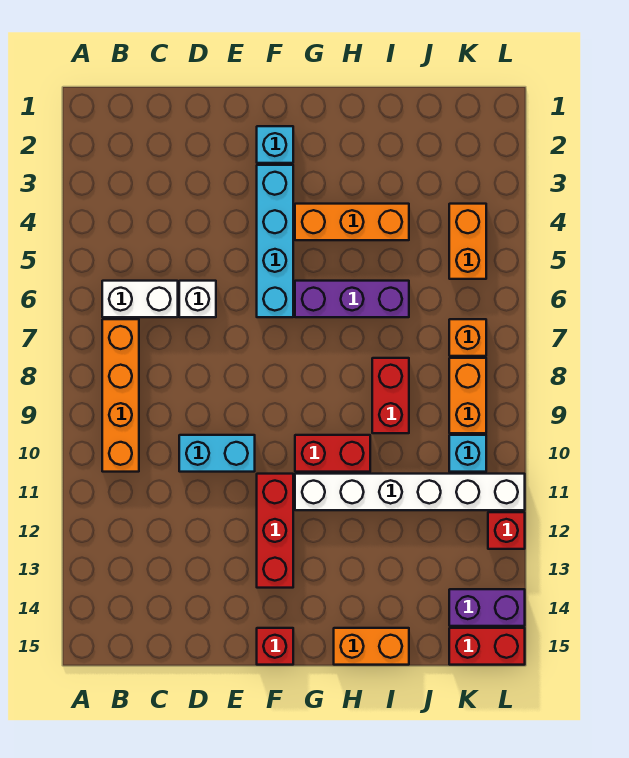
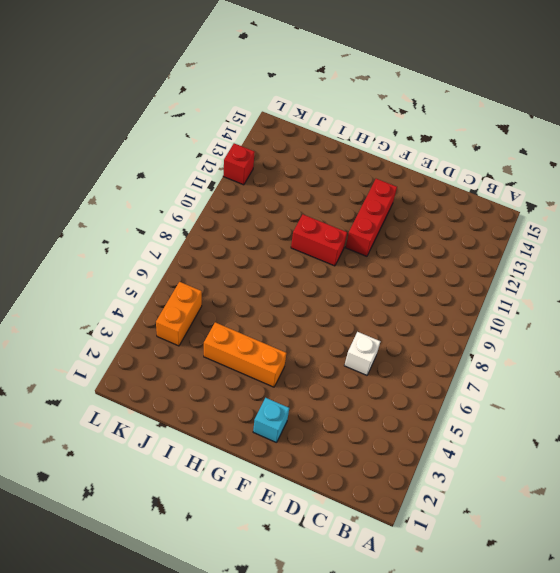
none -> white 1x2 brick [102,281,178,317]
none -> orange 1x4 brick [102,319,139,472]
none -> cyan 1x2 brick [179,435,255,472]

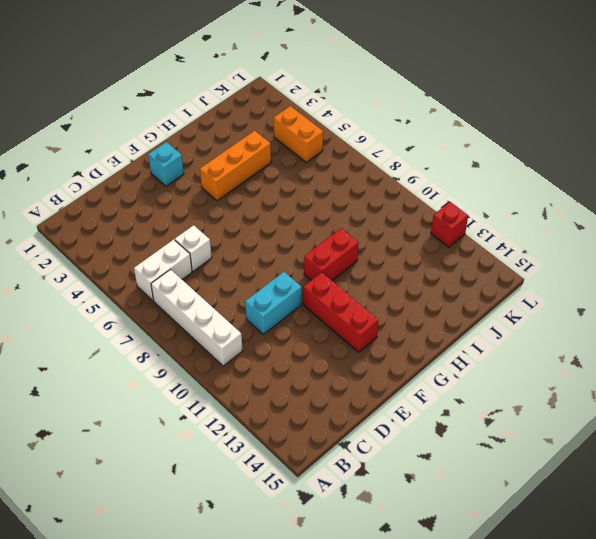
white 1x4 brick [151,270,242,366] -> orange 1x4 brick [102,319,139,472]
none -> cyan 1x4 brick [257,165,293,317]
none -> red 1x1 brick [257,628,293,665]
none -> purple 1x3 brick [295,281,409,317]

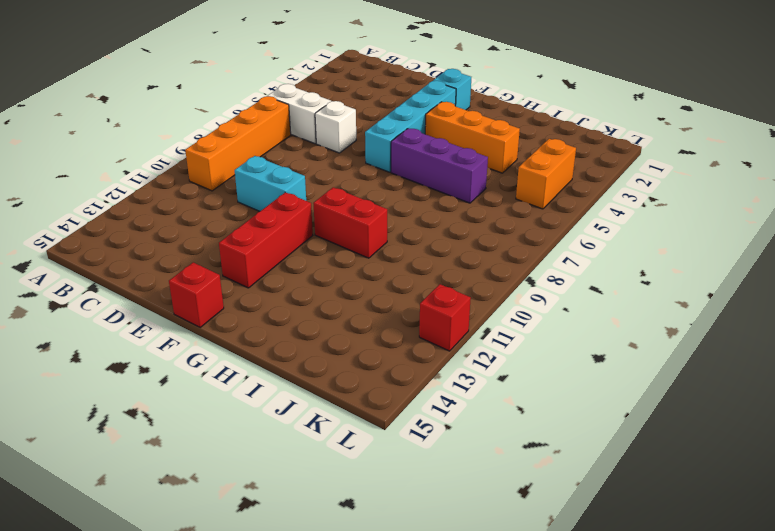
none -> white 1x6 brick [295,474,525,510]
none -> orange 1x2 brick [334,628,409,665]
none -> red 1x2 brick [372,358,409,433]

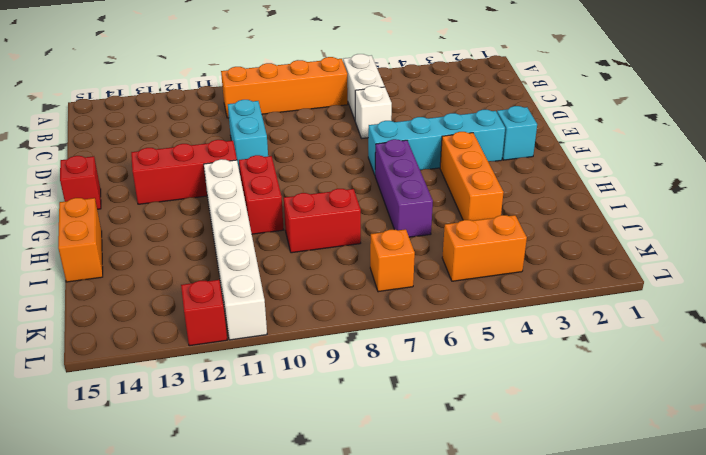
none -> orange 1x2 brick [449,358,486,433]
none -> cyan 1x1 brick [449,435,486,472]
none -> purple 1x2 brick [449,589,525,626]

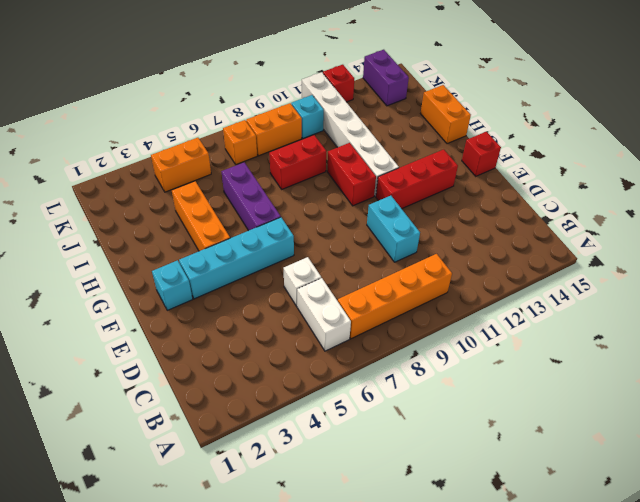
none -> red 1x2 brick [449,628,525,665]

